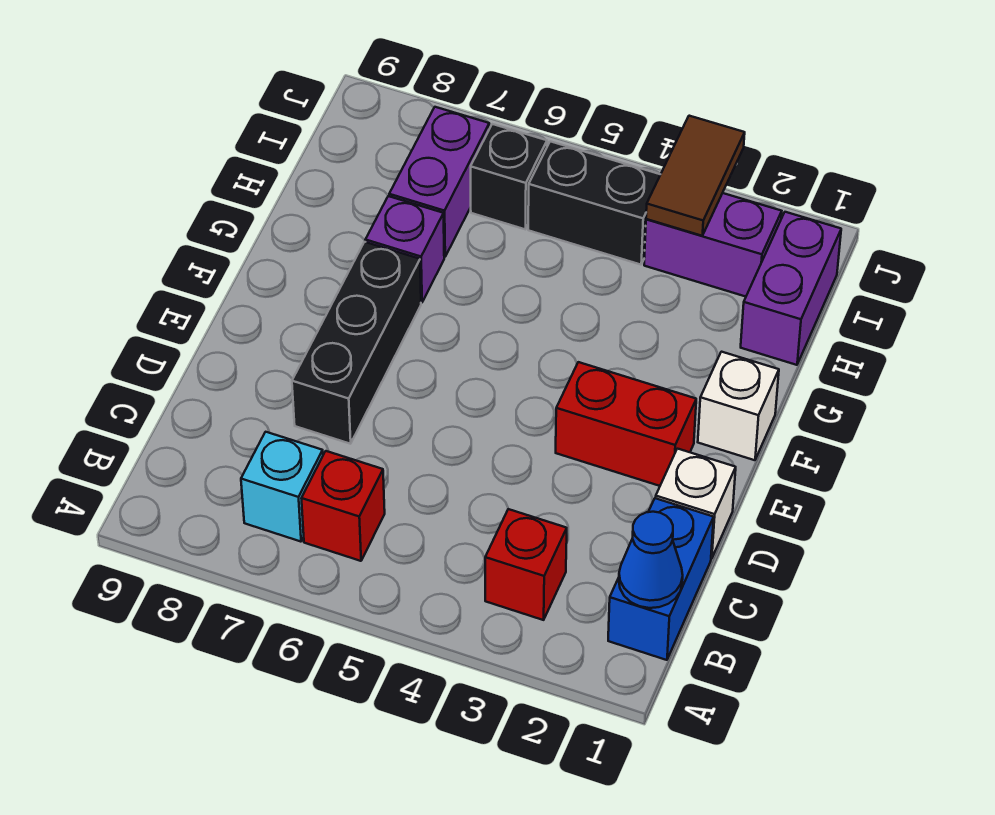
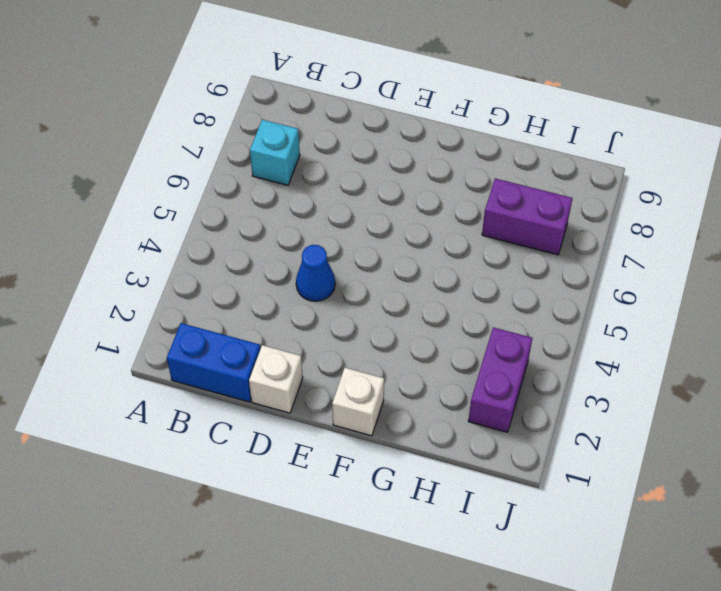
blue 1x1 cone [296,245,335,301] -> blue 1x1 cone moved to [619,512,683,608]
none -> red 1x1 brick [485,509,567,620]
none -> red 1x1 brick [301,451,385,561]
none -> black 1x3 brick [292,242,421,444]

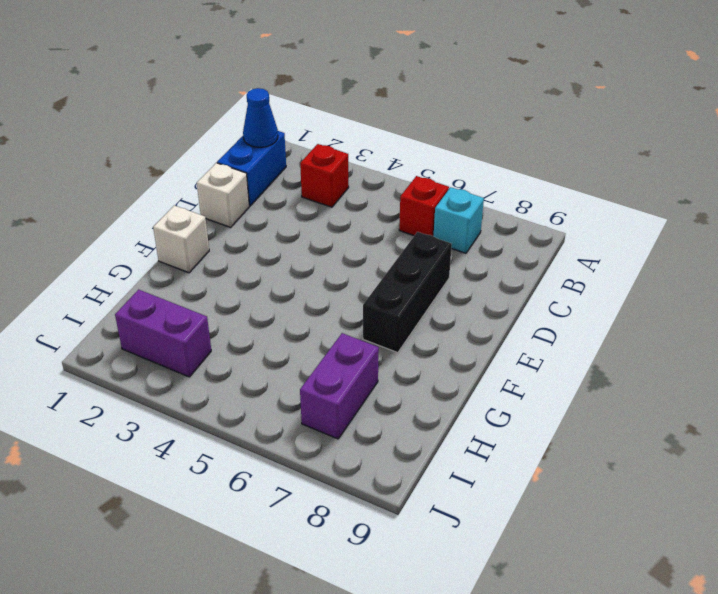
none -> red 1x2 brick [556,362,696,486]
none -> purple 1x1 brick [365,196,444,303]
none -> purple 1x2 brick [741,212,841,365]

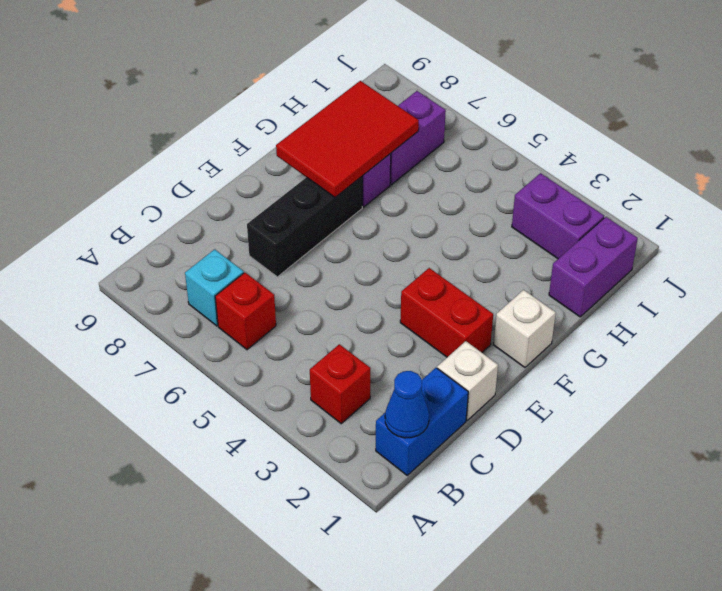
red 2x3 tile [276,81,419,197] -> none
none -> black 1x2 brick [528,141,660,265]
none -> black 1x1 brick [471,124,547,229]
none -> brown 1x2 tile [646,116,745,236]

